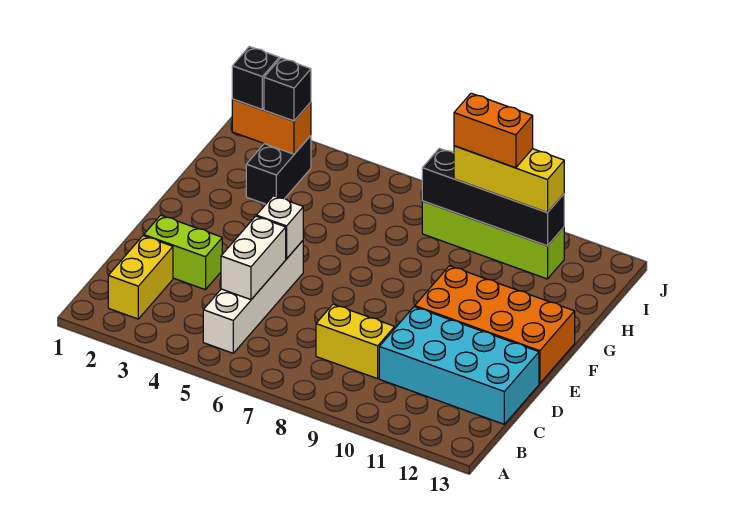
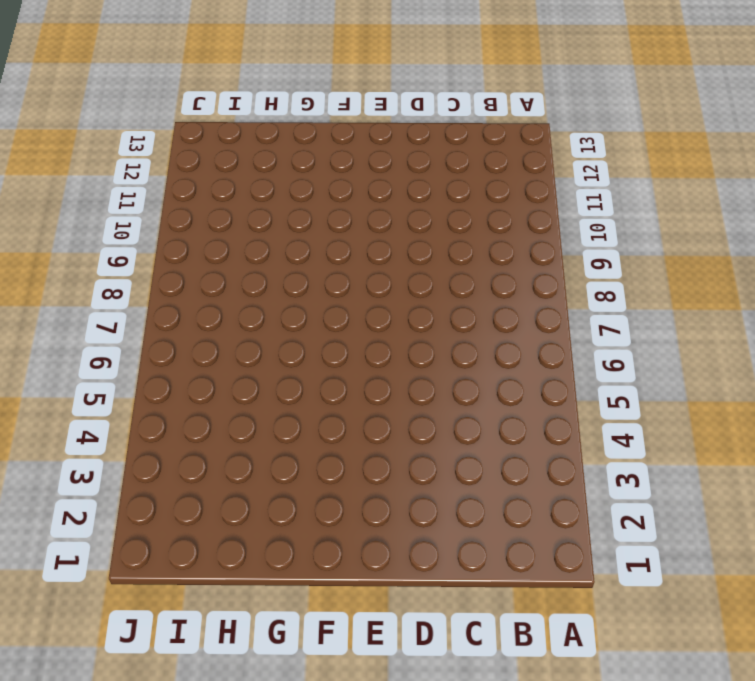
none -> yellow 1x2 brick [108,236,173,319]
none -> white 1x4 brick [203,241,303,353]
none -> yellow 1x2 brick [316,304,395,379]

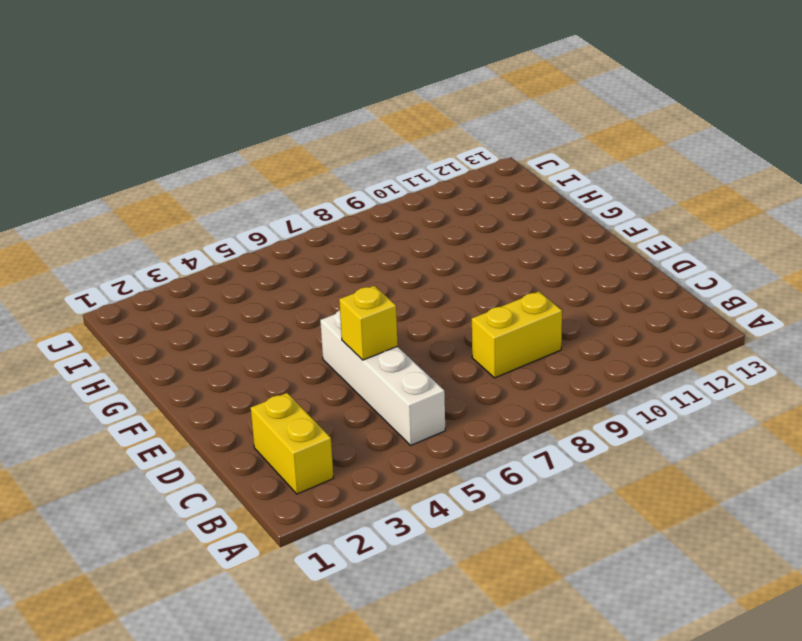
yellow 1x1 brick [339,286,398,360] -> white 1x2 brick [221,216,286,300]
none -> cyan 2x4 brick [379,307,539,424]
none -> lime 1x2 brick [144,215,222,290]
none -> orange 2x4 brick [415,266,575,384]

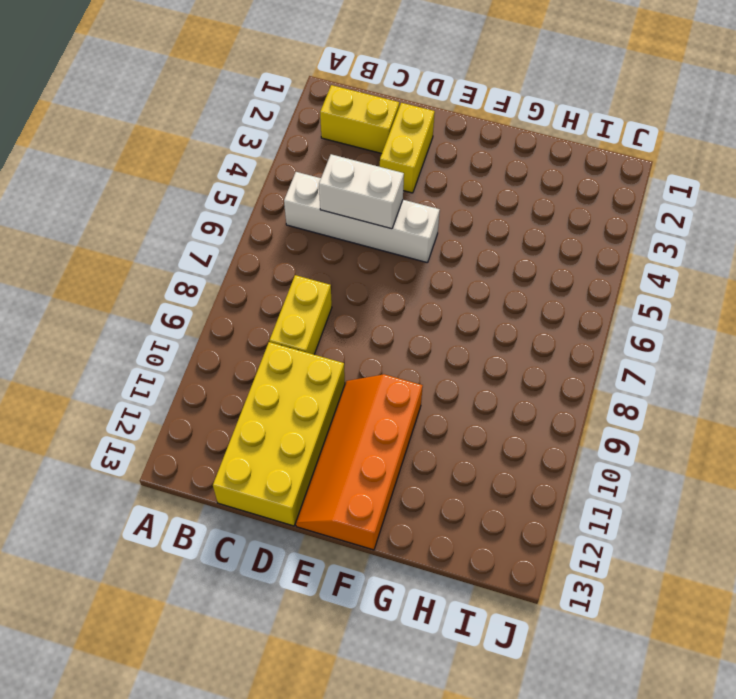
yellow 2x4 brick [213,342,345,526] -> cyan 2x4 brick [379,307,539,424]
yellow 1x2 brick [380,103,435,193] -> lime 1x2 brick [144,215,222,290]
orange 2x4 slope [296,374,423,550] -> orange 2x4 brick [415,266,575,384]
none -> black 1x2 brick [246,136,311,204]
none -> lime 1x4 brick [422,201,564,279]
none -> white 1x1 brick [256,196,303,259]

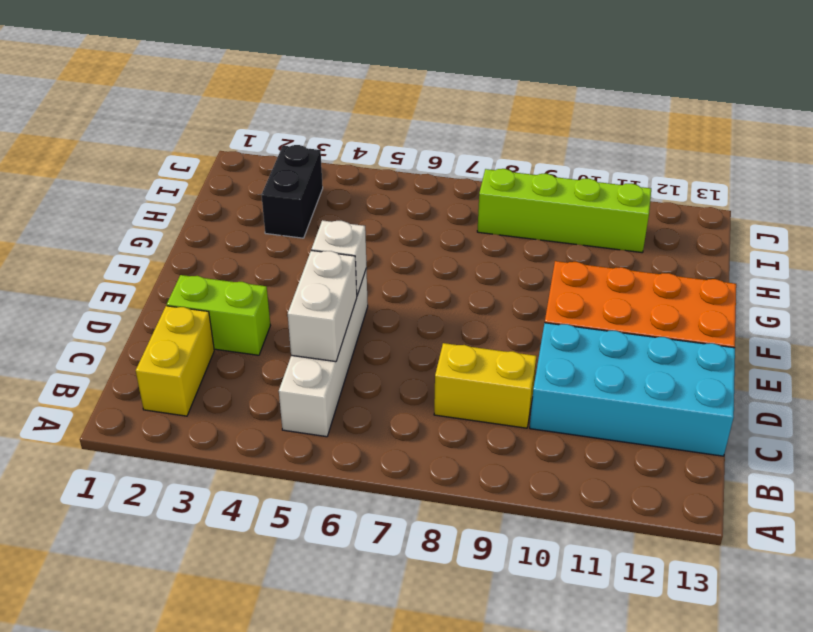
none -> orange 1x2 brick [232,99,311,154]
none -> black 1x4 brick [422,148,564,246]
none -> black 1x1 brick [232,46,279,109]

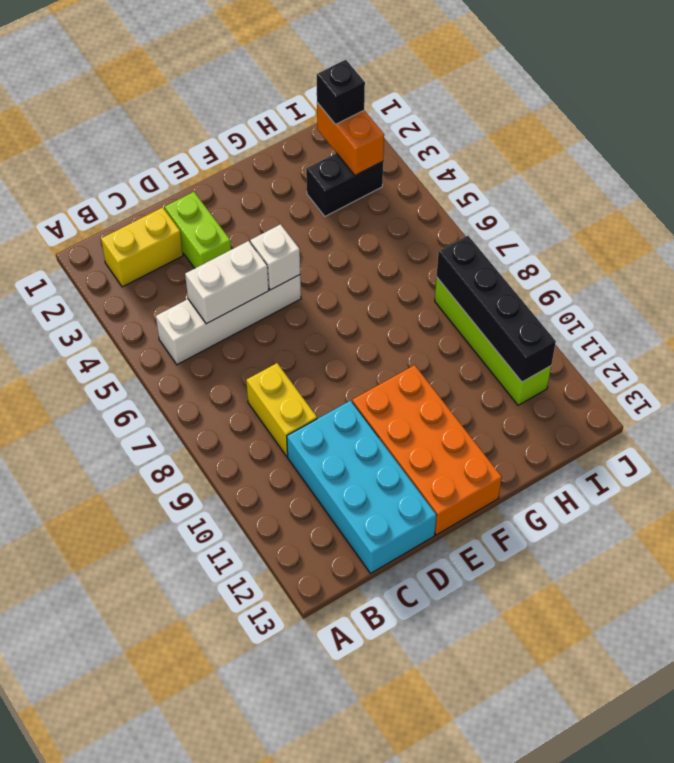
none -> black 1x1 brick [264,58,311,121]
none -> yellow 1x3 brick [454,146,564,213]
none -> orange 1x2 brick [454,93,533,168]

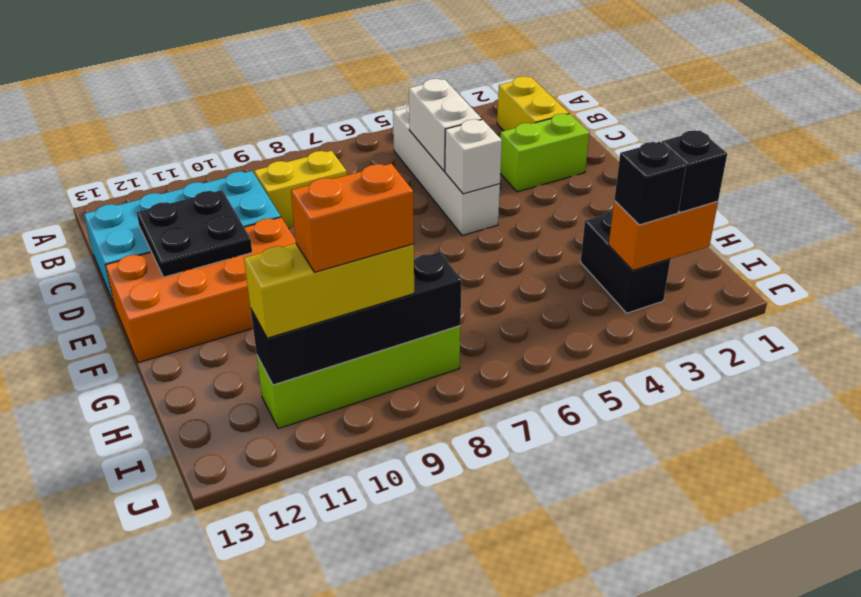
black 2x2 plate [137,190,252,277] -> none

